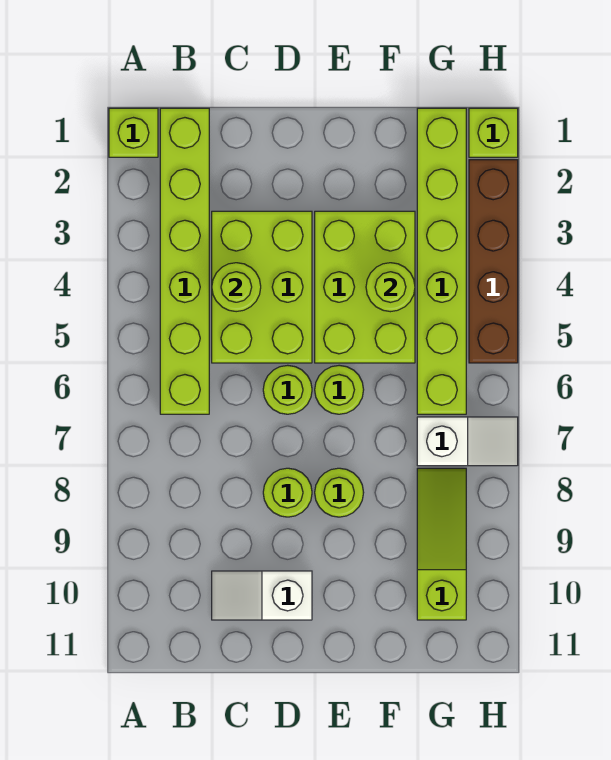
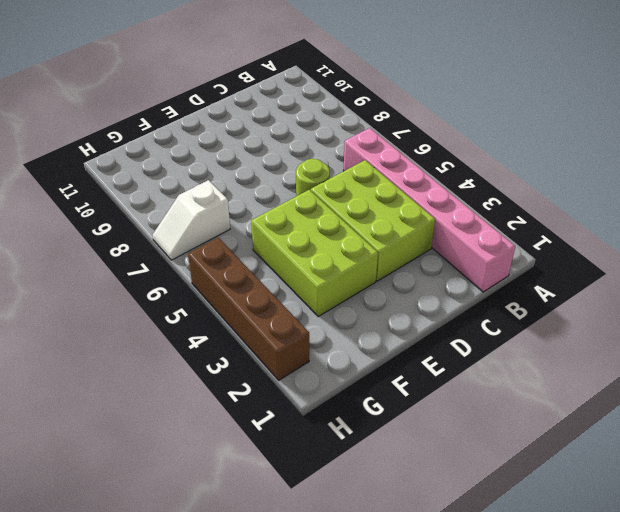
pink 1x6 brick [344,128,515,292] -> lime 1x6 brick [160,108,209,414]
none -> lime 1x1 brick [109,108,158,157]
none -> white 1x2 slope [212,571,312,620]
none -> lime 1x1 round brick [263,468,312,517]

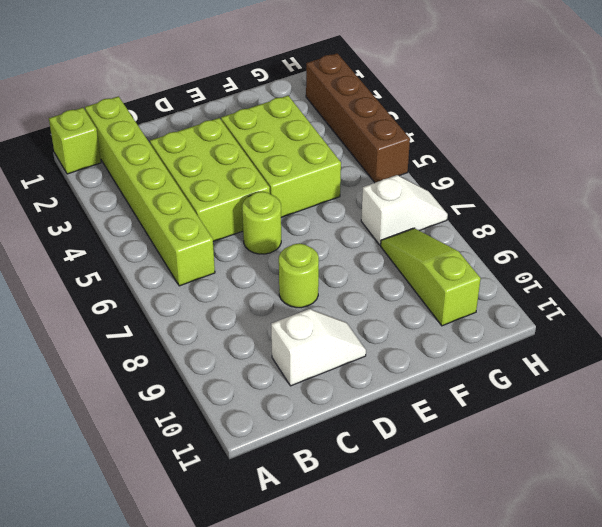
white 1x2 slope [271,309,366,386] -> white 1x2 slope turned to [212,571,312,620]
none -> lime 1x1 round brick [315,365,364,414]
none -> lime 1x1 round brick [315,468,364,517]
none -> lime 1x6 brick [417,108,466,414]

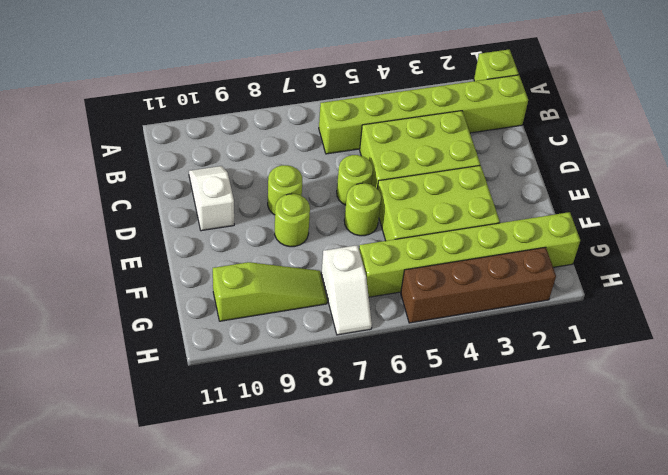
none -> lime 1x1 brick [469,108,518,157]
none -> lime 1x1 round brick [212,263,261,312]
none -> lime 1x1 round brick [366,263,415,312]

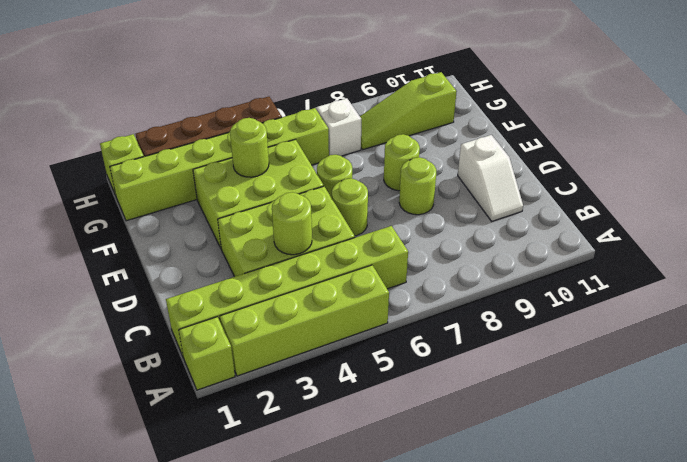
lime 1x4 brick [220,265,389,376] -> none

